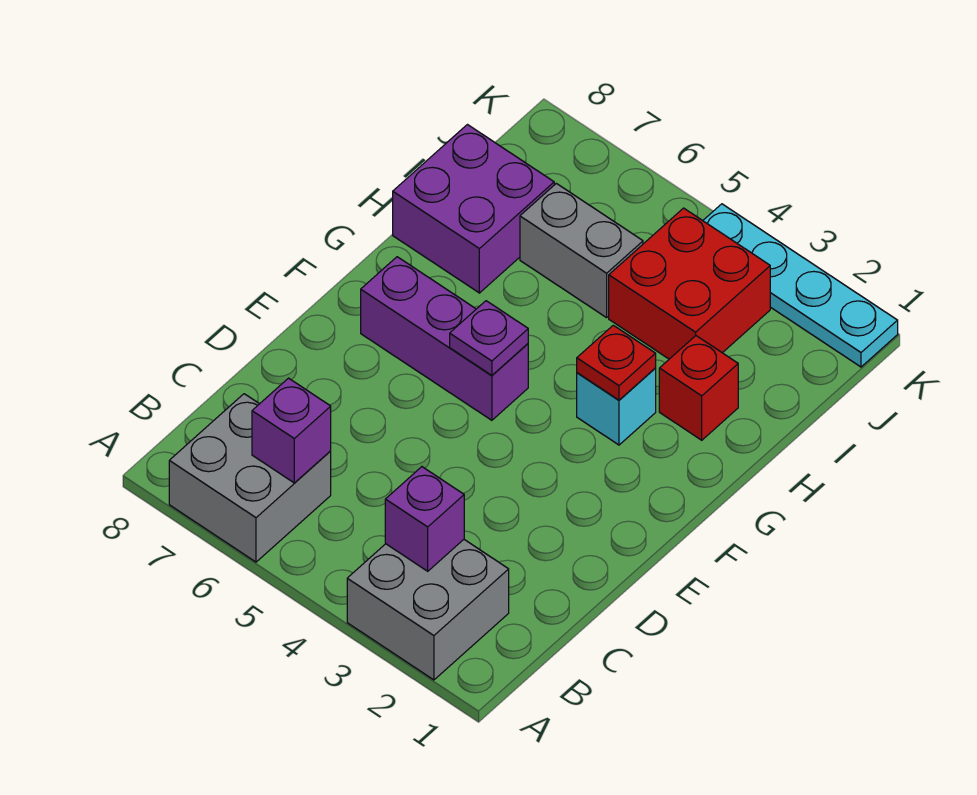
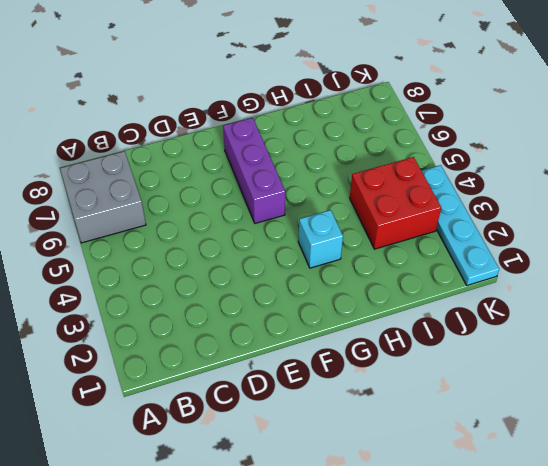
none -> grey 2x2 brick [347,540,509,680]
none -> red 1x1 brick [659,336,738,440]
none -> purple 2x2 brick [393,125,554,293]

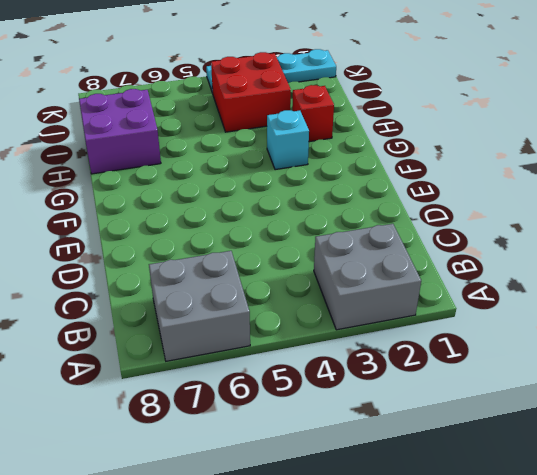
none -> purple 1x3 brick [361,257,528,420]
none -> grey 1x2 brick [520,183,643,318]
none -> purple 1x1 brick [385,467,464,571]

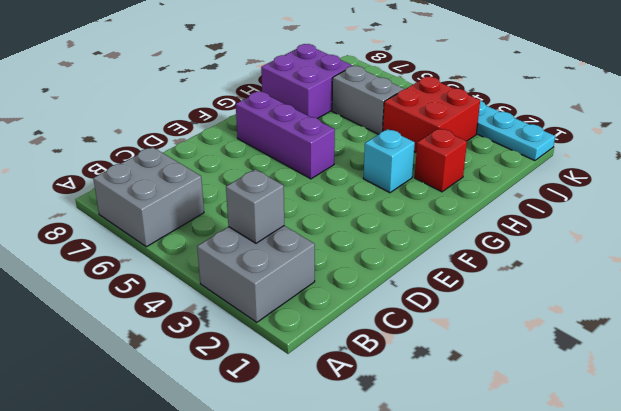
grey 1x1 brick [226,169,284,243] -> purple 1x1 brick [385,467,464,571]
none -> purple 1x1 brick [252,378,331,483]
none -> purple 1x1 plate [450,301,528,375]
none -> red 1x1 plate [577,325,656,400]

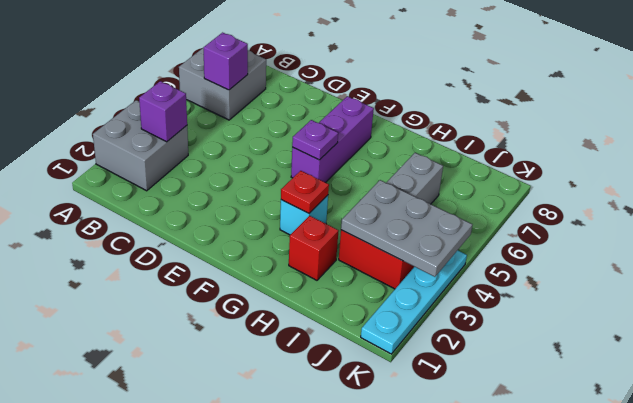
grey 2x3 plate [341,180,472,277] -> none
none -> purple 2x2 brick [393,125,554,293]

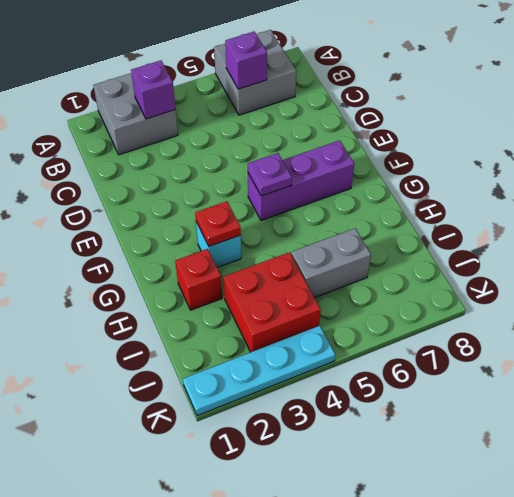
none -> purple 2x2 brick [393,125,554,293]

